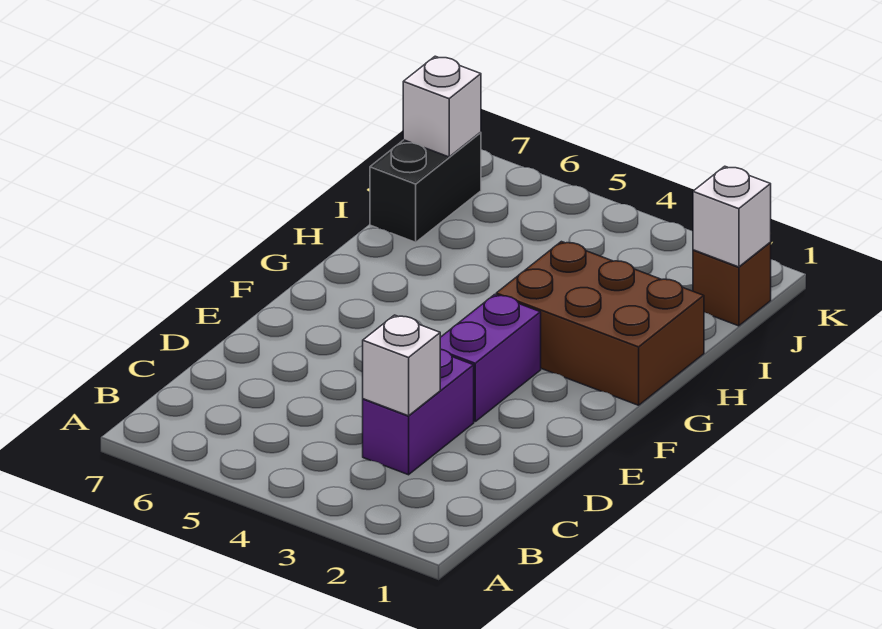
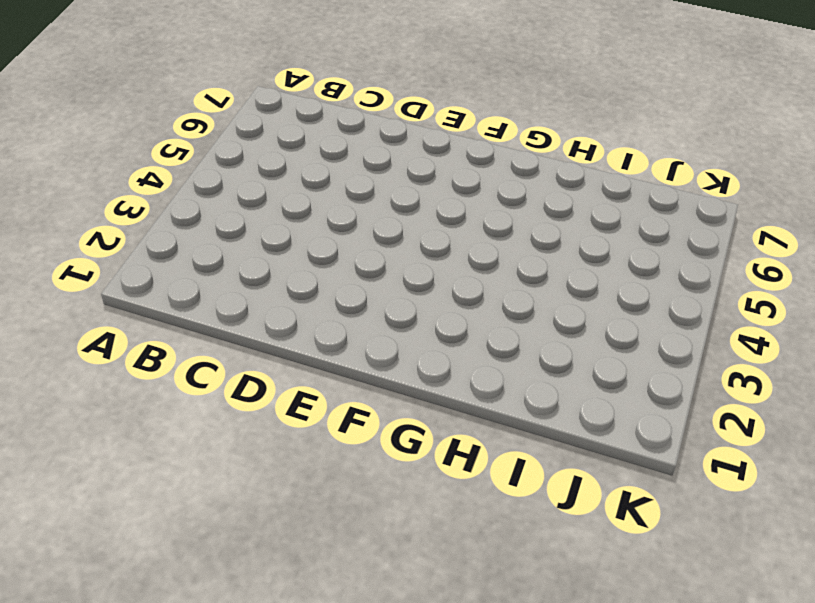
none -> purple 1x2 brick [363,349,474,475]
none -> purple 1x2 brick [440,295,541,422]

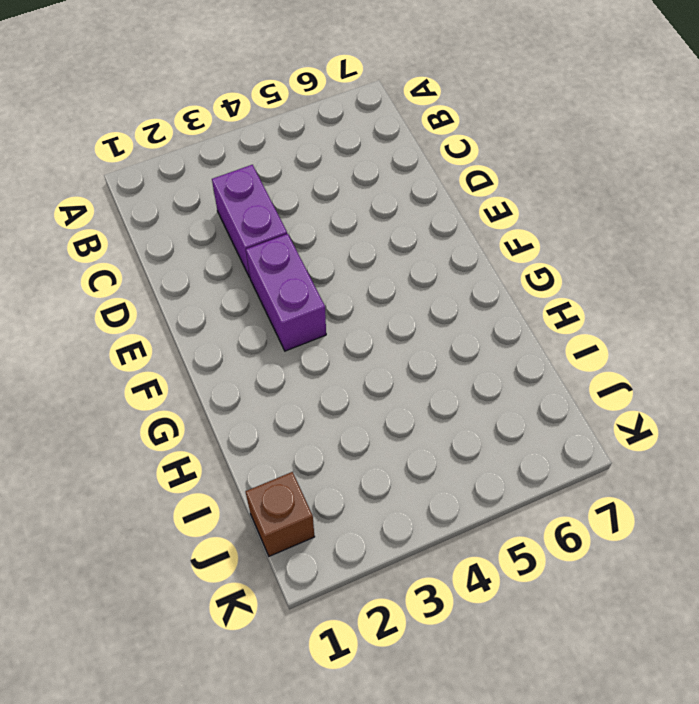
none -> brown 2x3 brick [496,242,704,405]
none -> black 1x2 brick [370,132,481,242]

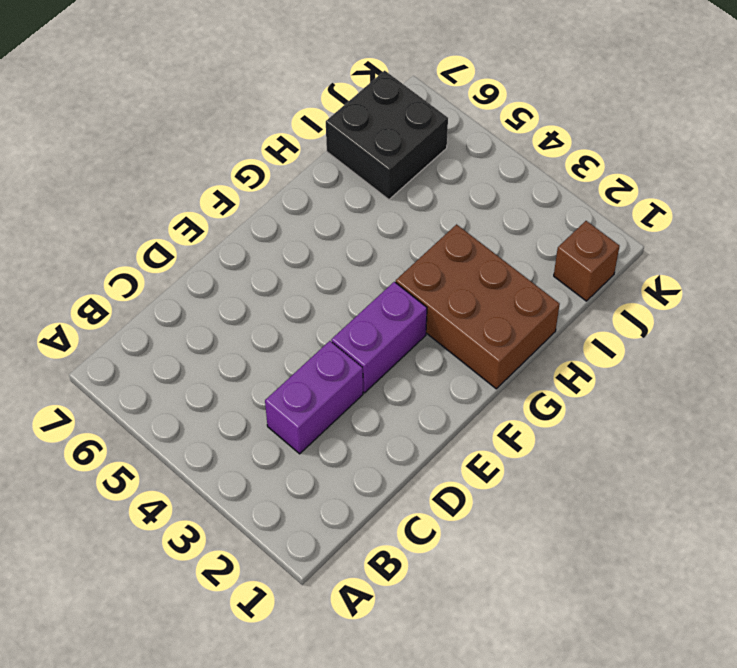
black 2x2 brick [326,71,448,200] -> black 1x2 brick [370,132,481,242]
none -> white 1x1 brick [363,315,440,416]
none -> white 1x1 brick [693,166,771,267]

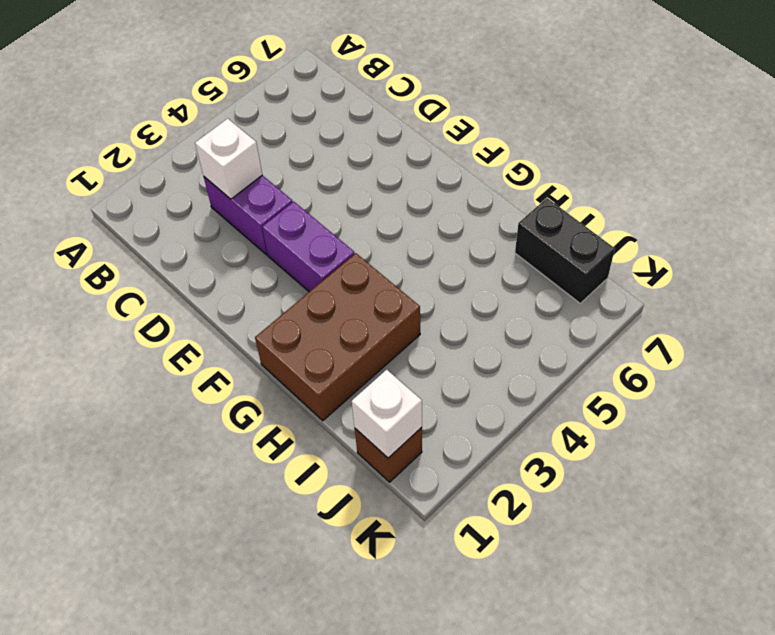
none -> white 1x1 brick [403,56,481,157]

